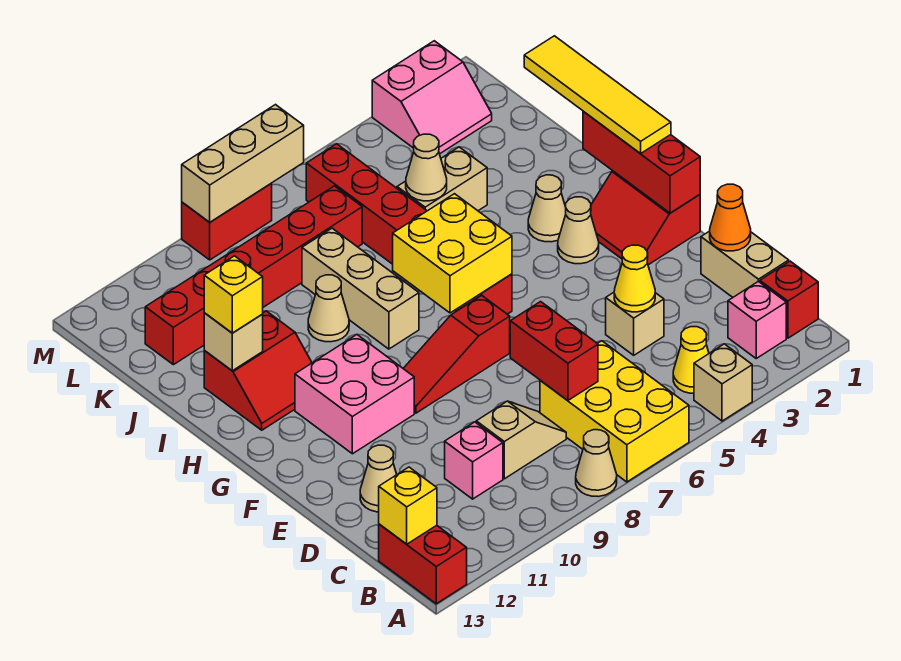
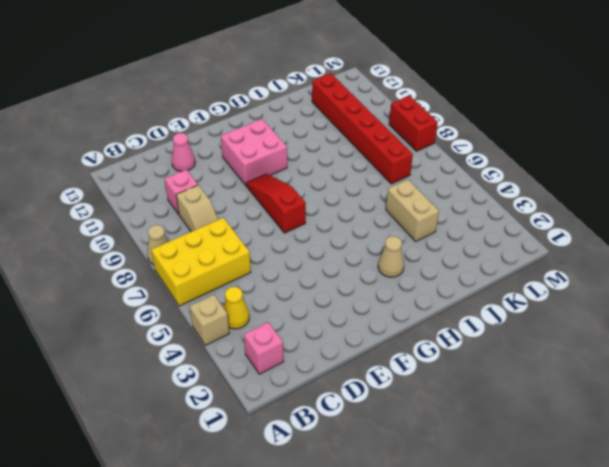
pink 1x1 cone [172,133,195,171] -> tan 1x1 cone [360,445,397,512]
none -> red 1x2 brick [379,524,467,604]
none -> red 1x1 brick [760,261,818,338]
none -> tan 1x2 brick [701,231,789,297]
none -> tan 1x1 brick [606,293,664,355]

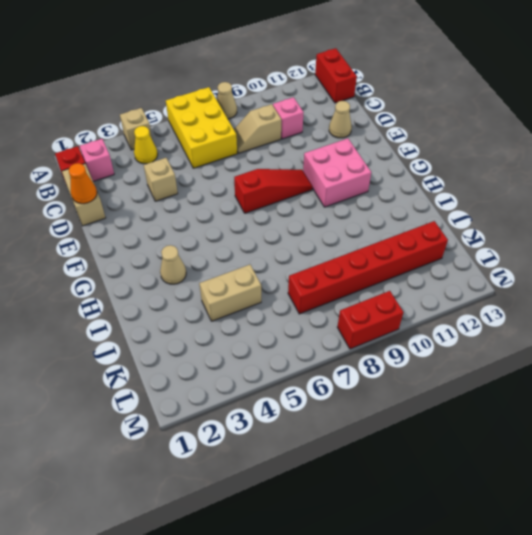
none -> red 2x2 slope [591,171,700,265]
none -> tan 1x1 cone [558,197,599,264]
none -> red 1x6 brick [306,144,512,314]
none -> tan 1x3 brick [302,228,419,349]

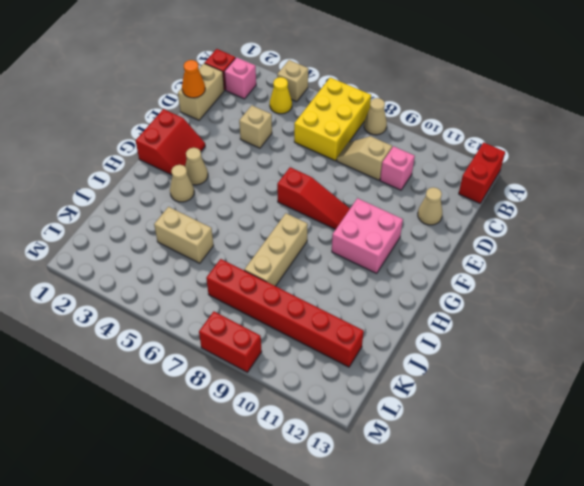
none -> red 1x6 brick [306,144,512,314]
none -> red 2x2 slope [204,311,312,430]
none -> tan 1x1 cone [308,275,349,342]
none -> pink 2x2 slope [372,41,492,154]

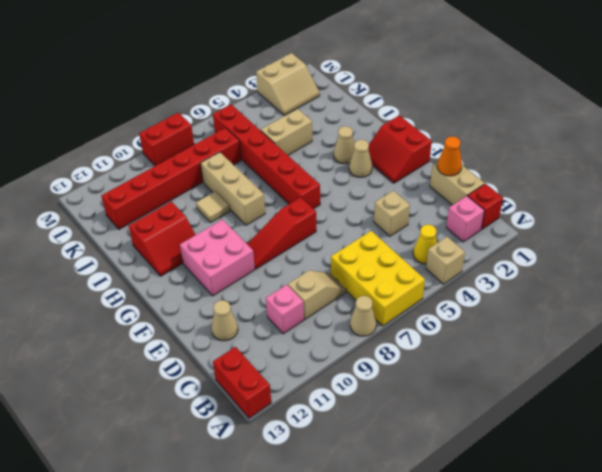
tan 1x1 tile [196,191,230,222] -> tan 1x1 cone [308,275,349,342]
tan 2x2 slope [256,53,320,115] -> pink 2x2 slope [372,41,492,154]
none -> yellow 1x1 brick [379,467,437,544]
none -> red 1x2 brick [510,302,598,401]
none -> yellow 1x1 cone [614,245,655,312]
none -> red 1x3 brick [583,112,700,213]

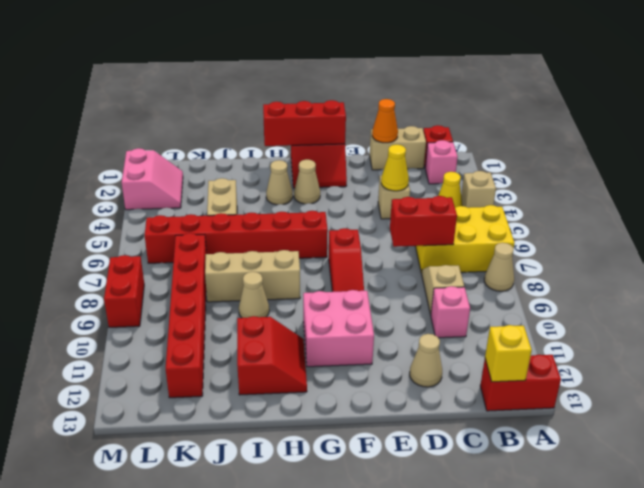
none -> yellow 2x2 brick [393,194,512,313]
none -> tan 1x1 brick [204,313,263,371]
none -> tan 1x1 cone [406,134,447,201]
none -> tan 1x3 brick [182,105,304,222]

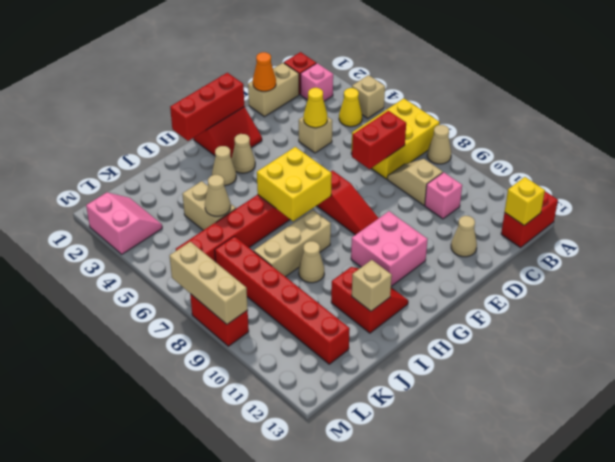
none -> yellow 1x4 tile [524,36,671,154]
none -> yellow 1x1 brick [204,256,263,333]

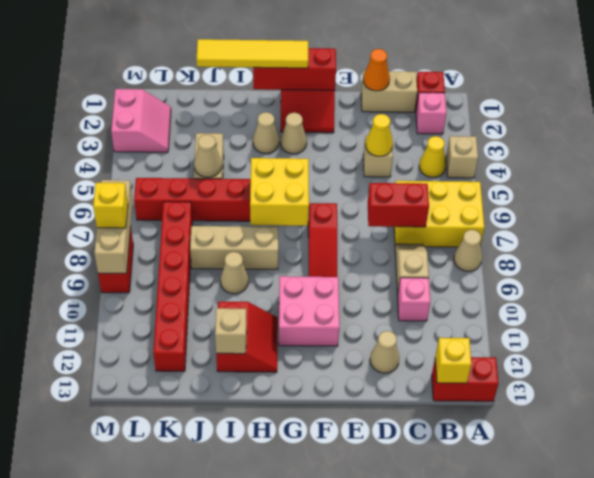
yellow 1x1 brick [93,183,128,228] -> yellow 1x1 brick moved to [204,256,263,333]

